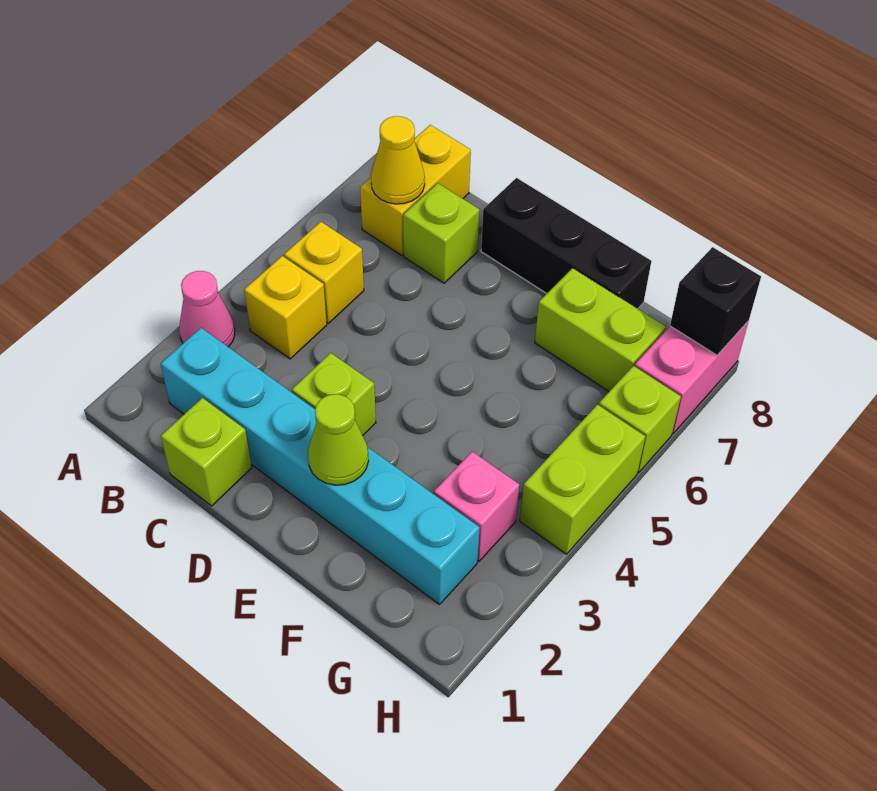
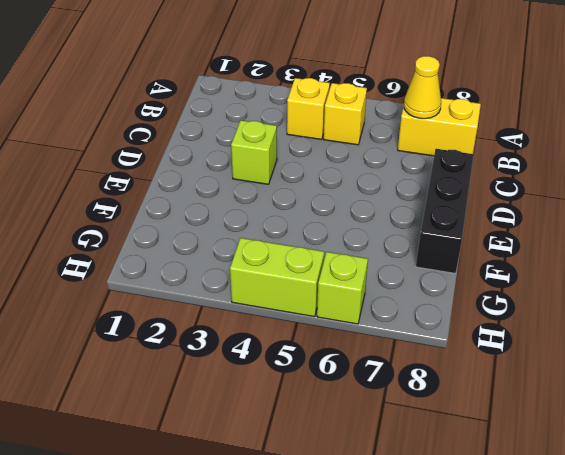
none -> pink 1x1 cone [179,271,235,347]
none -> cyan 1x6 brick [161,328,480,605]
none -> lime 1x1 brick [161,398,252,506]

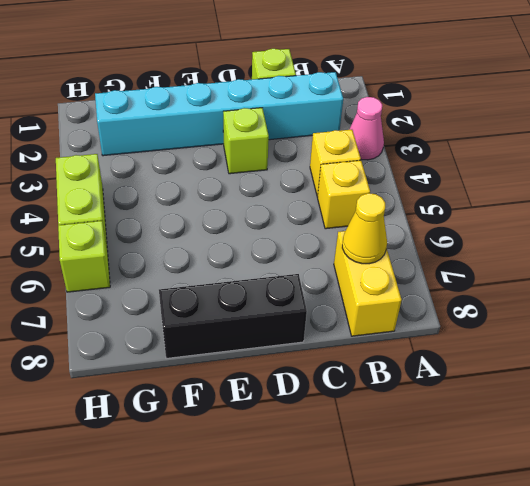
none -> lime 1x1 brick [403,183,479,283]
none -> lime 1x2 brick [535,268,666,391]
none -> pink 1x1 brick [434,452,519,561]

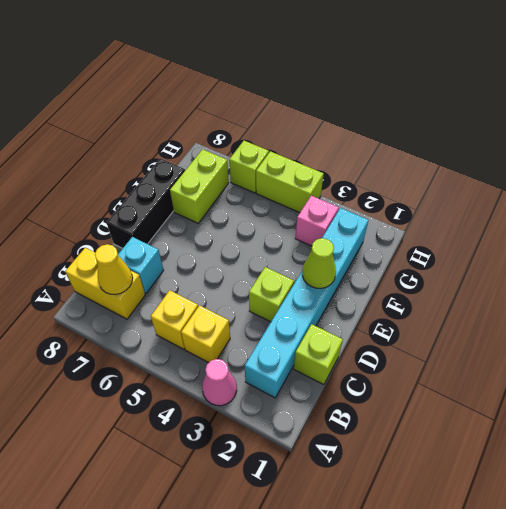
cyan 1x1 brick [118,237,164,293] -> lime 1x1 brick [403,183,479,283]
none -> pink 1x2 brick [635,321,749,433]
none -> black 1x1 brick [670,247,761,355]

